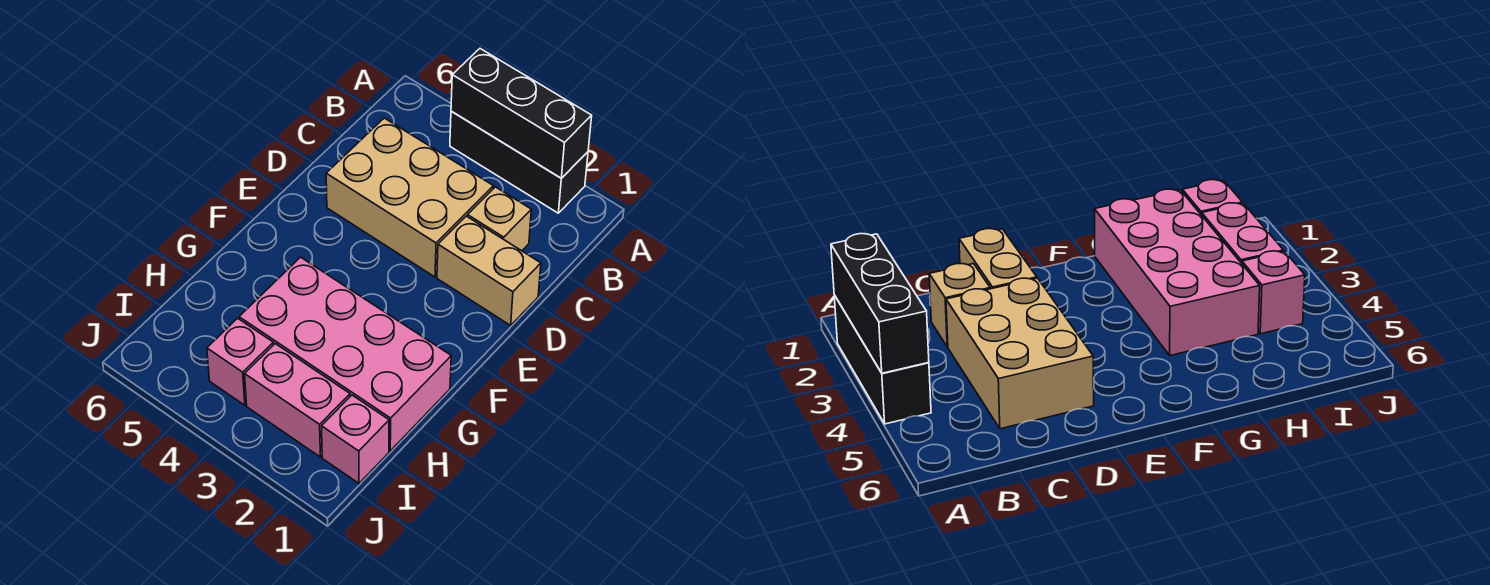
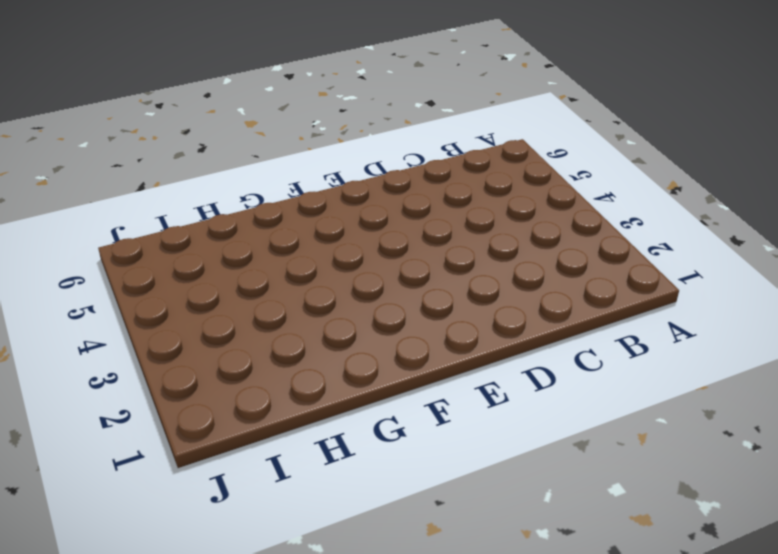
none -> black 1x3 brick [450,111,588,213]
none -> tan 1x1 brick [467,187,531,251]

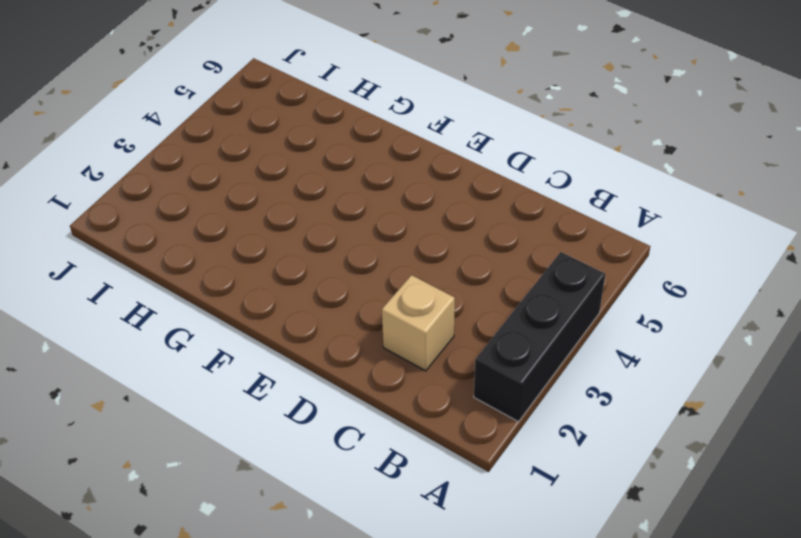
none -> tan 2x3 brick [326,118,493,277]
none -> tan 1x2 brick [437,216,541,325]

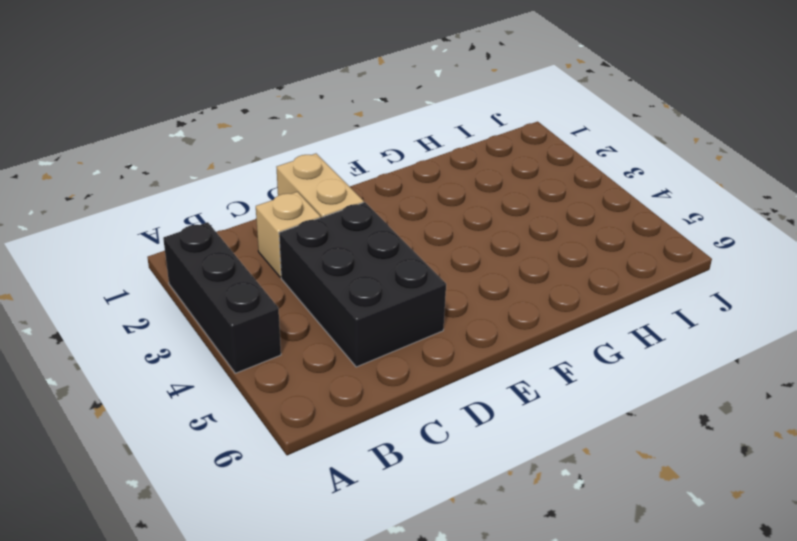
black 2x3 brick [279,202,446,367] -> tan 2x3 brick [326,118,493,277]
none -> pink 2x4 brick [239,257,451,451]
none -> pink 1x1 brick [322,395,389,483]

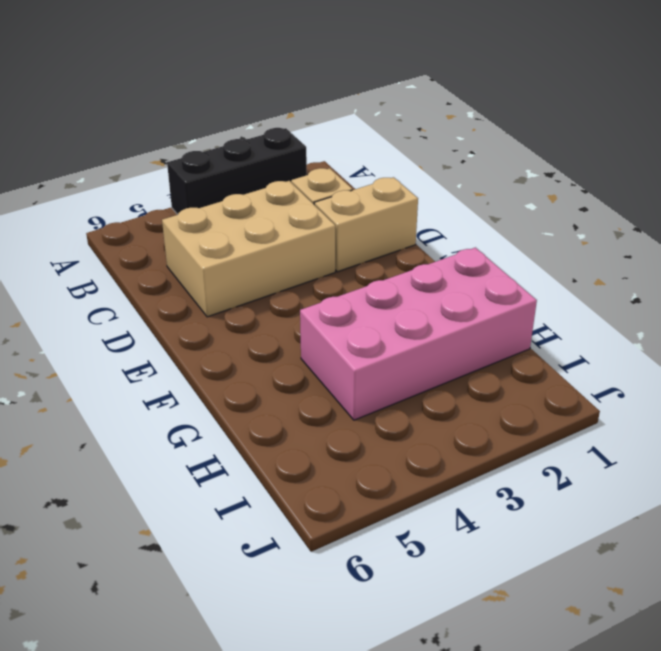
none -> pink 1x1 brick [322,395,389,483]
none -> pink 1x2 brick [245,344,350,457]

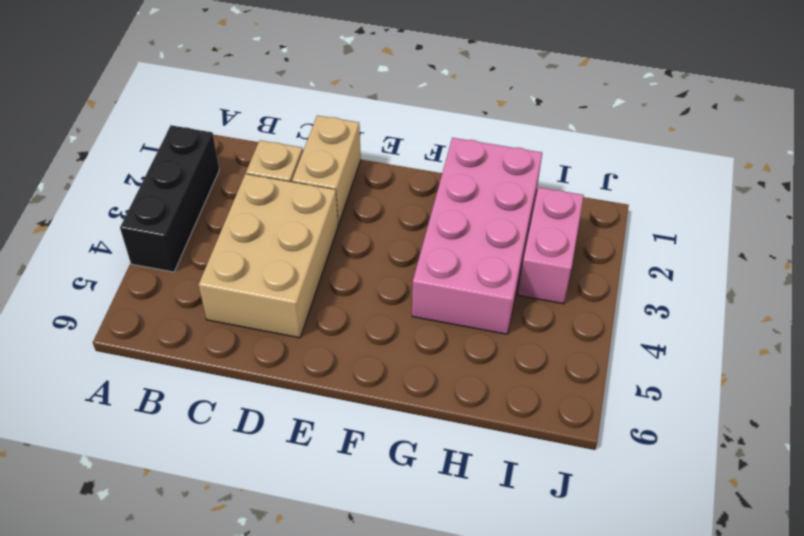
none -> pink 1x1 brick [322,395,389,483]
none -> pink 1x1 brick [207,318,273,405]

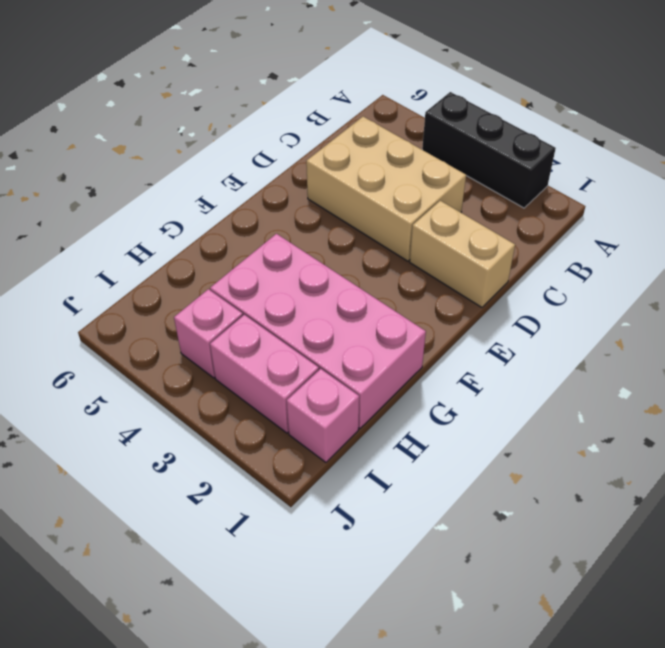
none -> tan 1x1 brick [467,187,531,251]
none -> black 1x3 brick [451,49,592,178]

